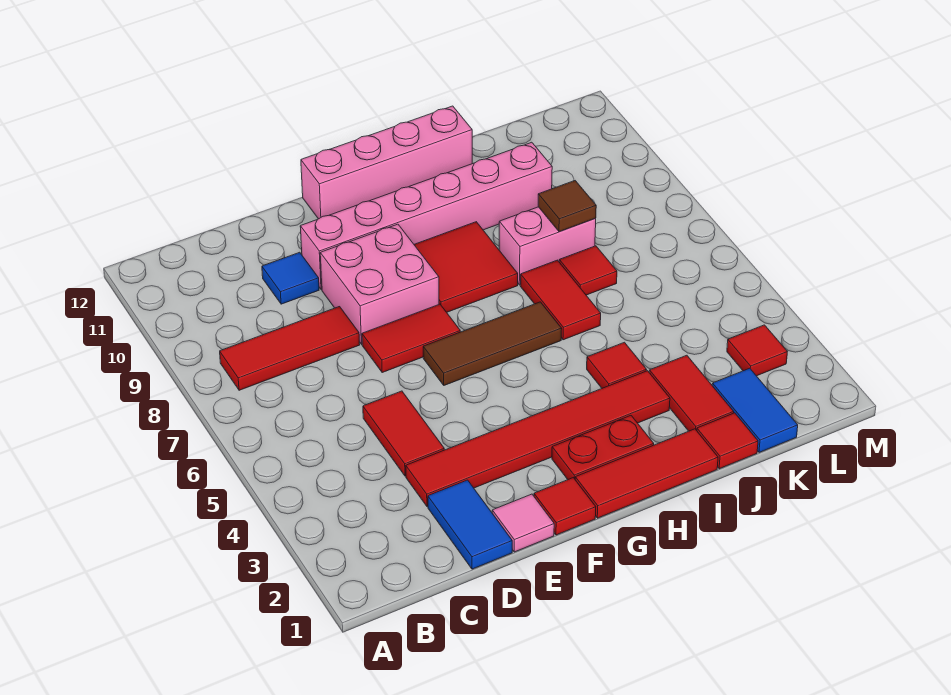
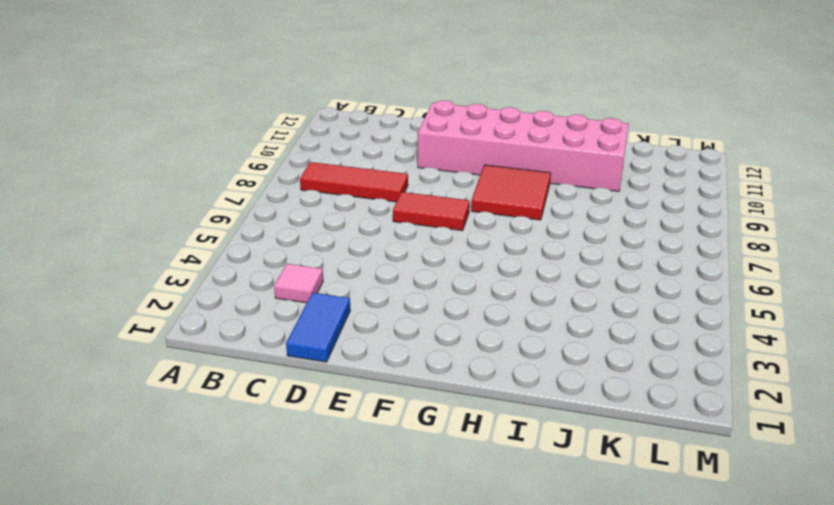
pink 1x1 tile [274,264,323,303] -> pink 1x1 tile moved to [492,494,554,552]
pink 2x6 brick [418,101,628,191] -> pink 1x6 brick [300,142,552,289]
none -> red 1x6 tile [406,371,670,507]
none -> red 1x2 tile [363,391,444,476]
none -> blue 1x1 tile [262,252,319,304]

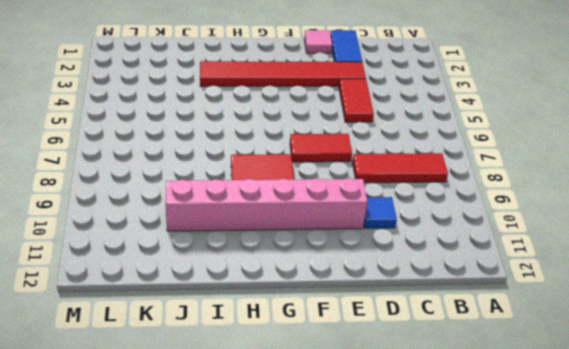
none -> pink 2x2 brick [320,224,439,344]
none -> red 1x1 tile [534,478,596,535]
none -> brown 1x3 tile [423,302,562,385]

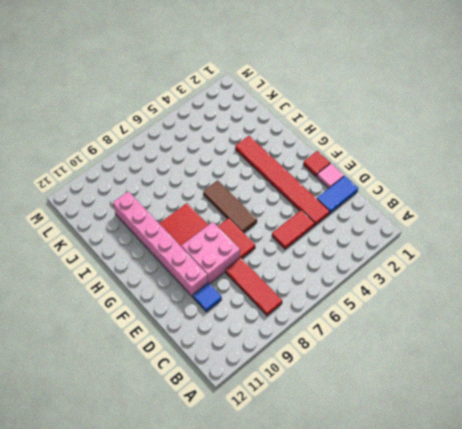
none -> pink 1x4 brick [301,106,472,219]
none -> red 1x3 tile [575,429,718,518]
none -> red 1x2 plate [552,416,654,479]

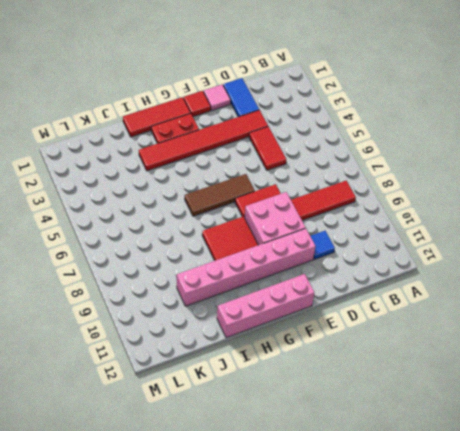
none -> red 1x1 tile [587,342,646,388]
none -> red 1x2 tile [520,260,601,340]
none -> pink 1x2 brick [499,207,596,285]

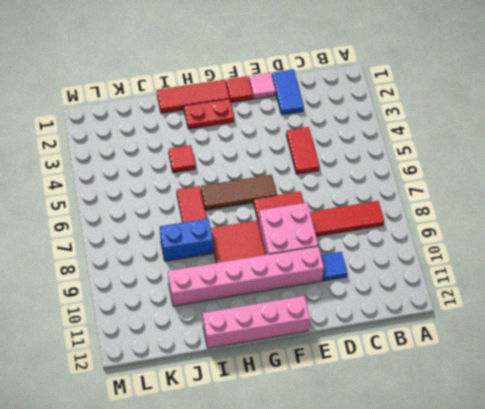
blue 1x2 brick [160,219,213,261] -> pink 1x2 brick [499,207,596,285]
none -> red 1x6 tile [406,371,670,507]
none -> red 1x1 tile [697,413,758,469]
none -> red 1x2 tile [649,355,734,431]

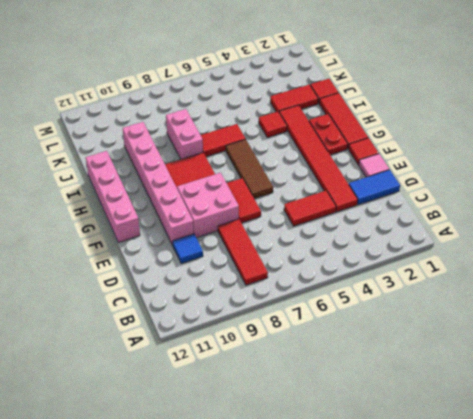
none -> red 1x1 tile [559,246,617,295]
none -> blue 1x2 tile [712,368,798,452]
none -> red 1x1 tile [727,325,787,376]

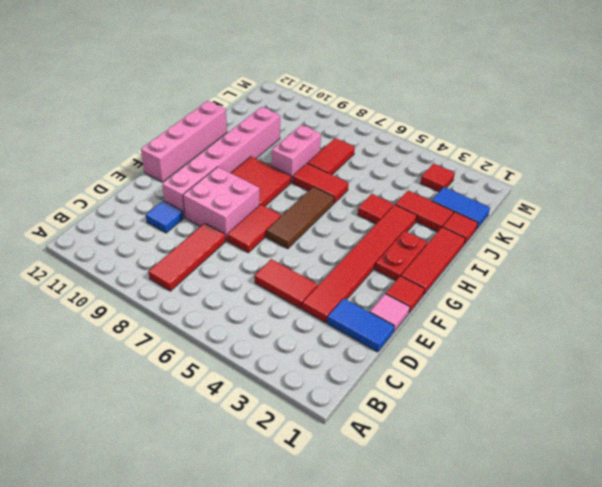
red 1x2 tile [308,138,355,175] -> red 1x1 tile [559,246,617,295]
none -> brown 1x1 tile [538,181,596,232]

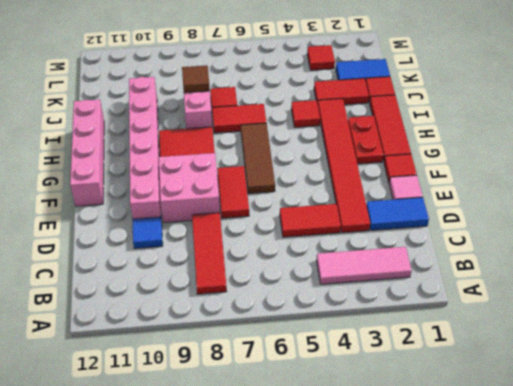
pink 1x3 tile [316,247,412,284] -> none

